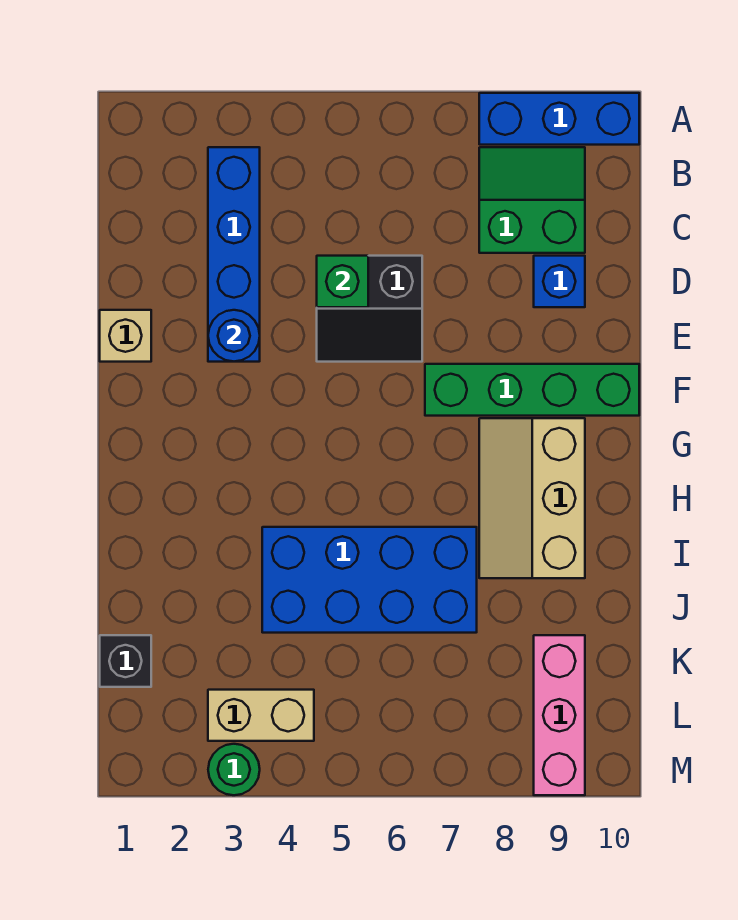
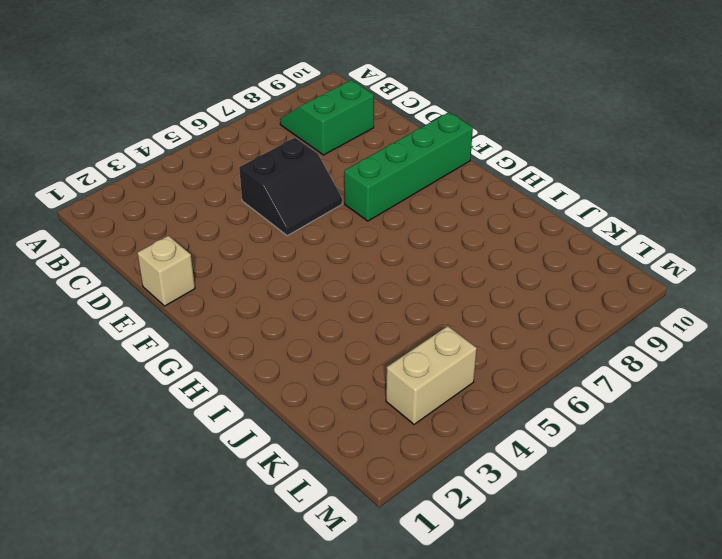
none -> blue 1x3 brick [479,93,639,145]
none -> blue 1x4 brick [208,147,260,362]
none -> blue 1x1 brick [534,256,585,307]

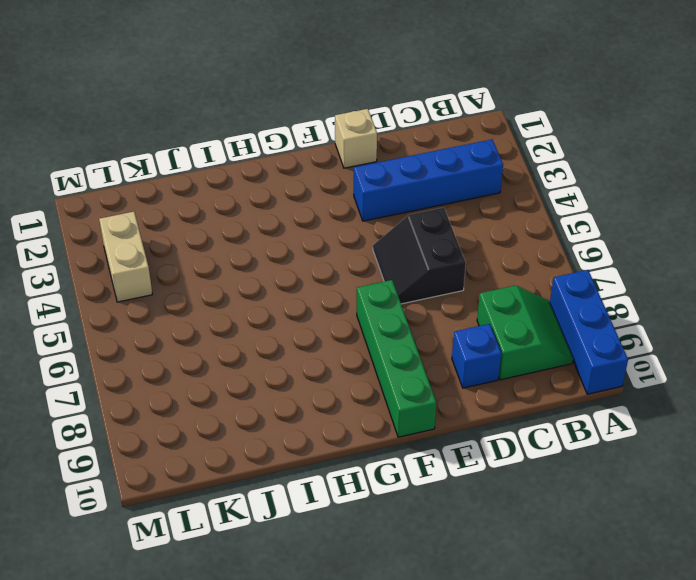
none -> tan 2x3 slope [479,418,585,578]
none -> blue 2x4 brick [262,527,477,633]
none -> black 1x1 brick [100,635,151,687]

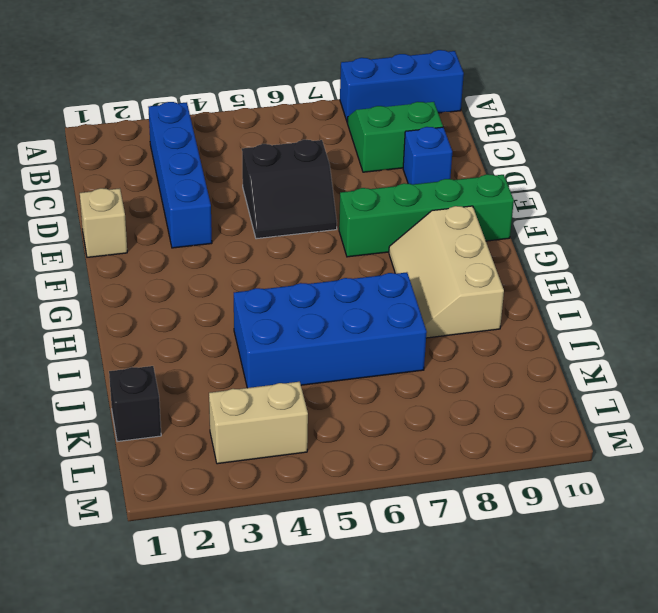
none -> pink 1x3 brick [534,635,585,795]
none -> green 1x1 round brick [208,744,260,795]
none -> green 1x1 brick [317,256,368,307]

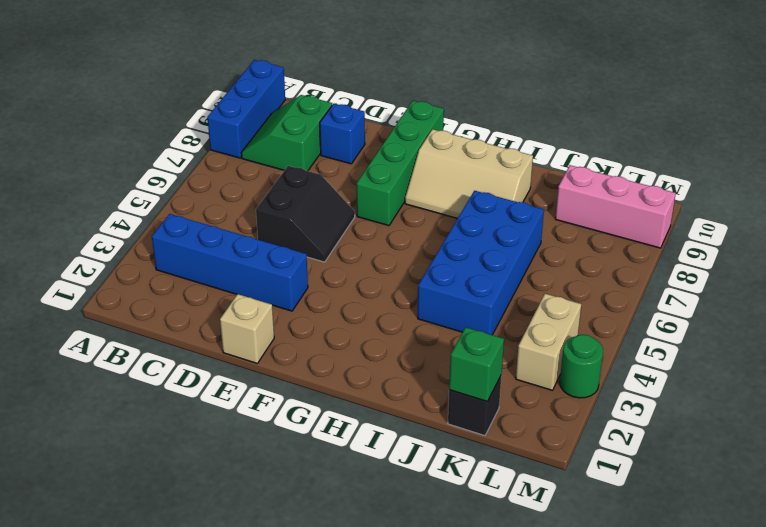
green 1x1 brick [449,327,504,402] -> green 1x1 brick moved to [317,256,368,307]
none -> blue 1x1 round brick [208,310,260,362]

